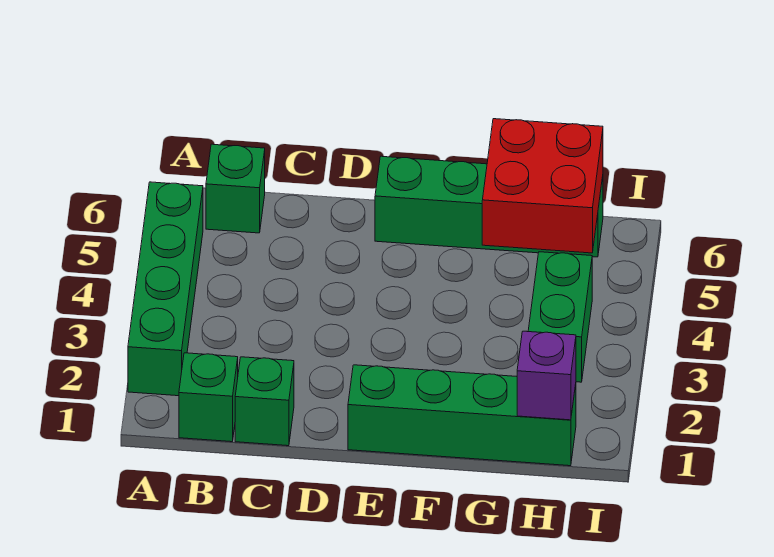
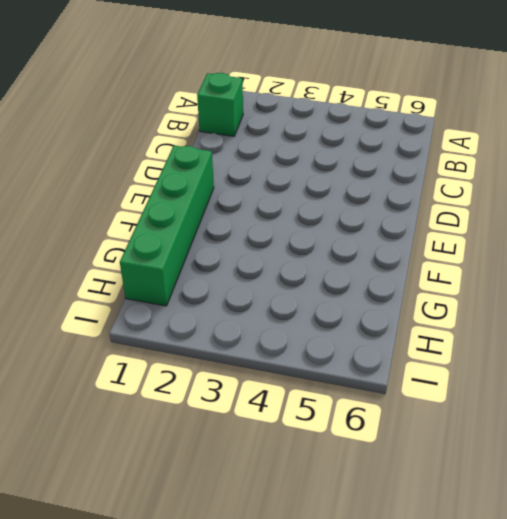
none -> green 1x4 brick [128,182,203,396]
none -> green 1x1 brick [206,144,265,233]

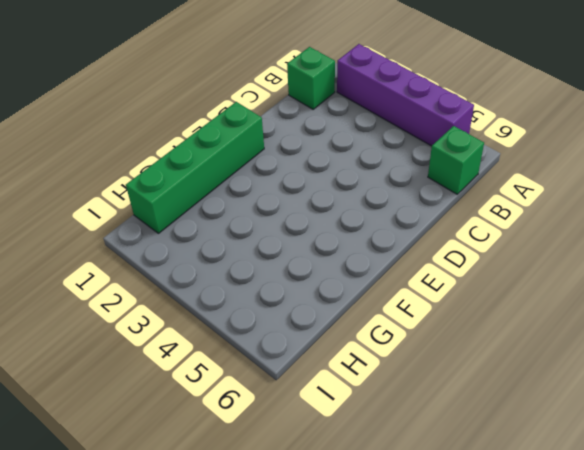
purple 1x4 brick [337,44,474,146] -> green 1x4 brick [128,182,203,396]
none -> green 1x1 brick [235,357,294,446]
none -> green 1x4 brick [375,156,603,257]

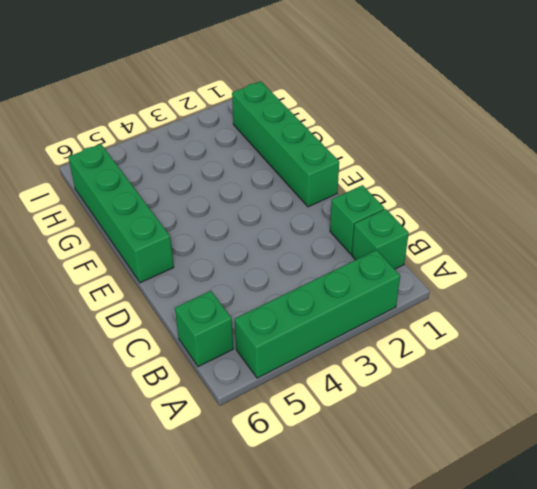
none -> green 1x2 brick [528,252,592,382]
none -> red 2x2 brick [482,119,603,253]

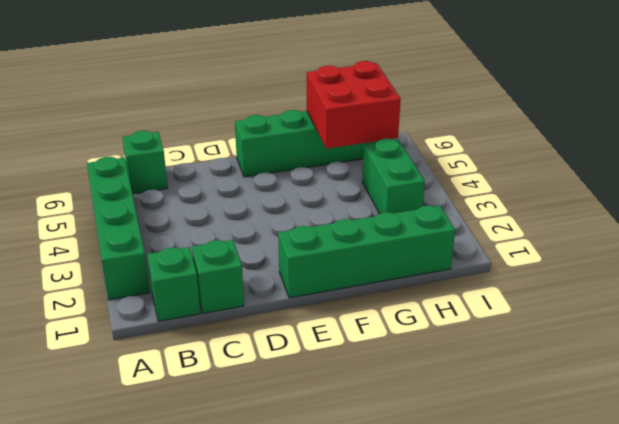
none -> purple 1x1 brick [517,331,576,420]

